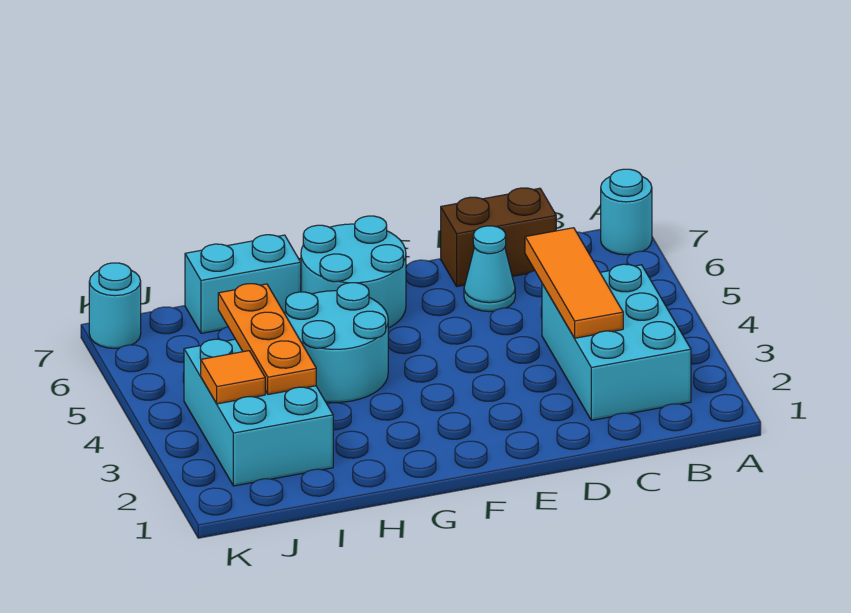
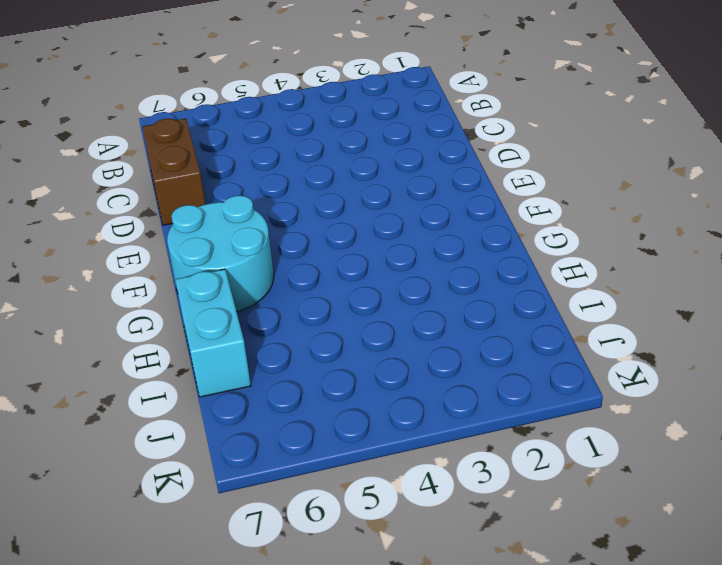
none -> cyan 1x1 round brick [601,169,652,255]
none -> cyan 2x3 brick [542,264,691,420]
none -> cyan 1x1 cone [464,226,515,312]

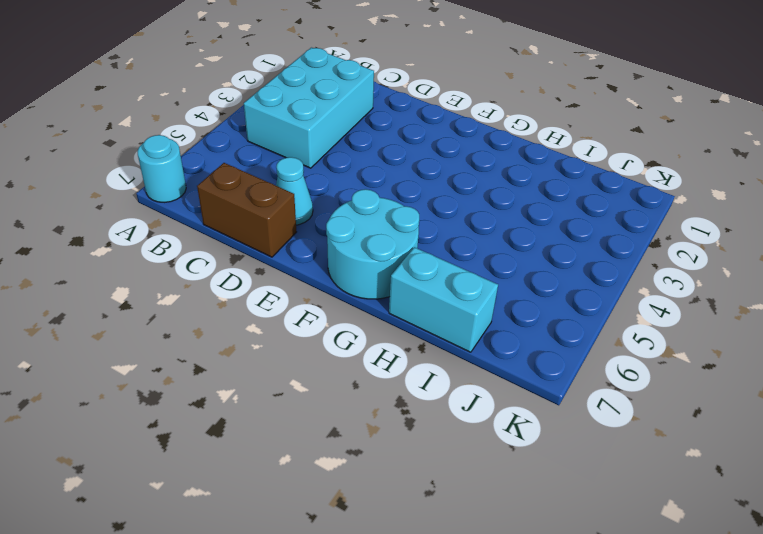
none -> cyan 2x2 round brick [285,283,388,402]
none -> cyan 2x3 brick [184,339,333,486]
none -> cyan 1x1 round brick [89,263,141,348]

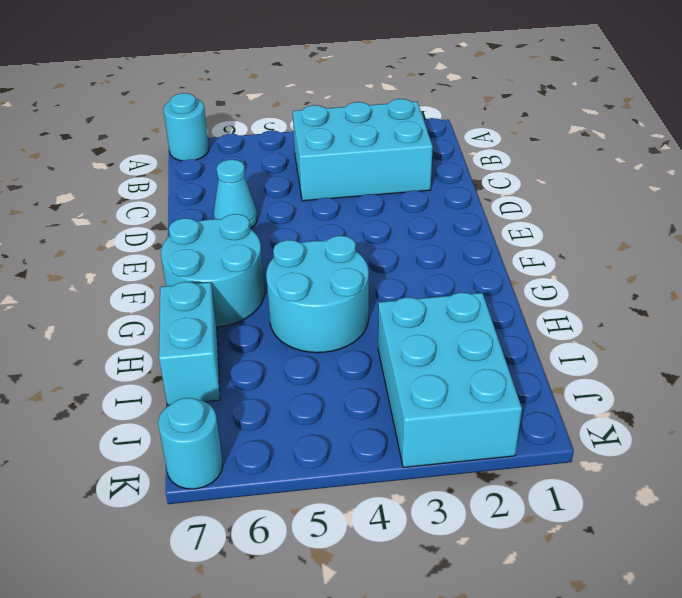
cyan 2x3 brick [378,292,522,467] -> cyan 2x3 brick turned to [184,339,333,486]
none -> brown 1x2 brick [441,188,556,287]
none -> orange 1x3 tile [525,228,623,338]
none -> orange 1x3 plate [218,284,316,394]

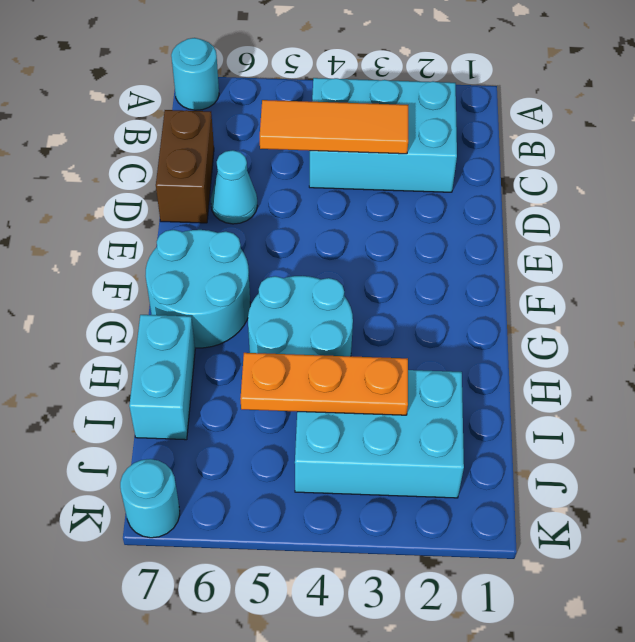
none -> orange 1x1 tile [201,351,265,404]

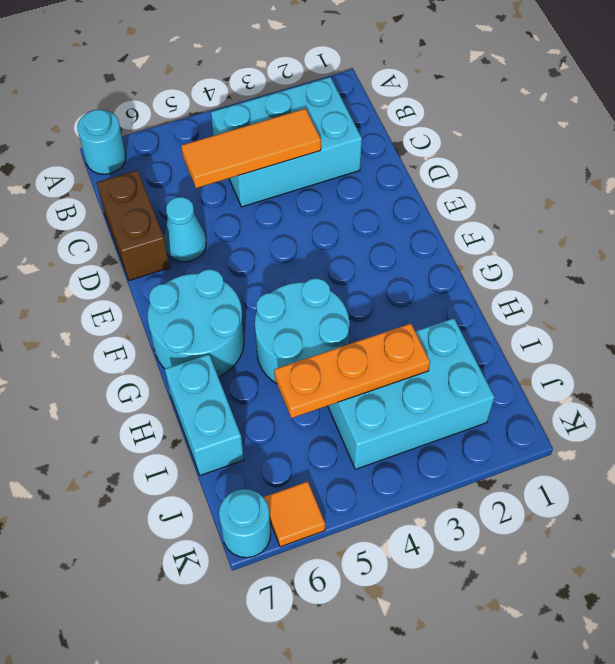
orange 1x1 tile [264,481,325,547] -> orange 1x1 tile moved to [201,351,265,404]

